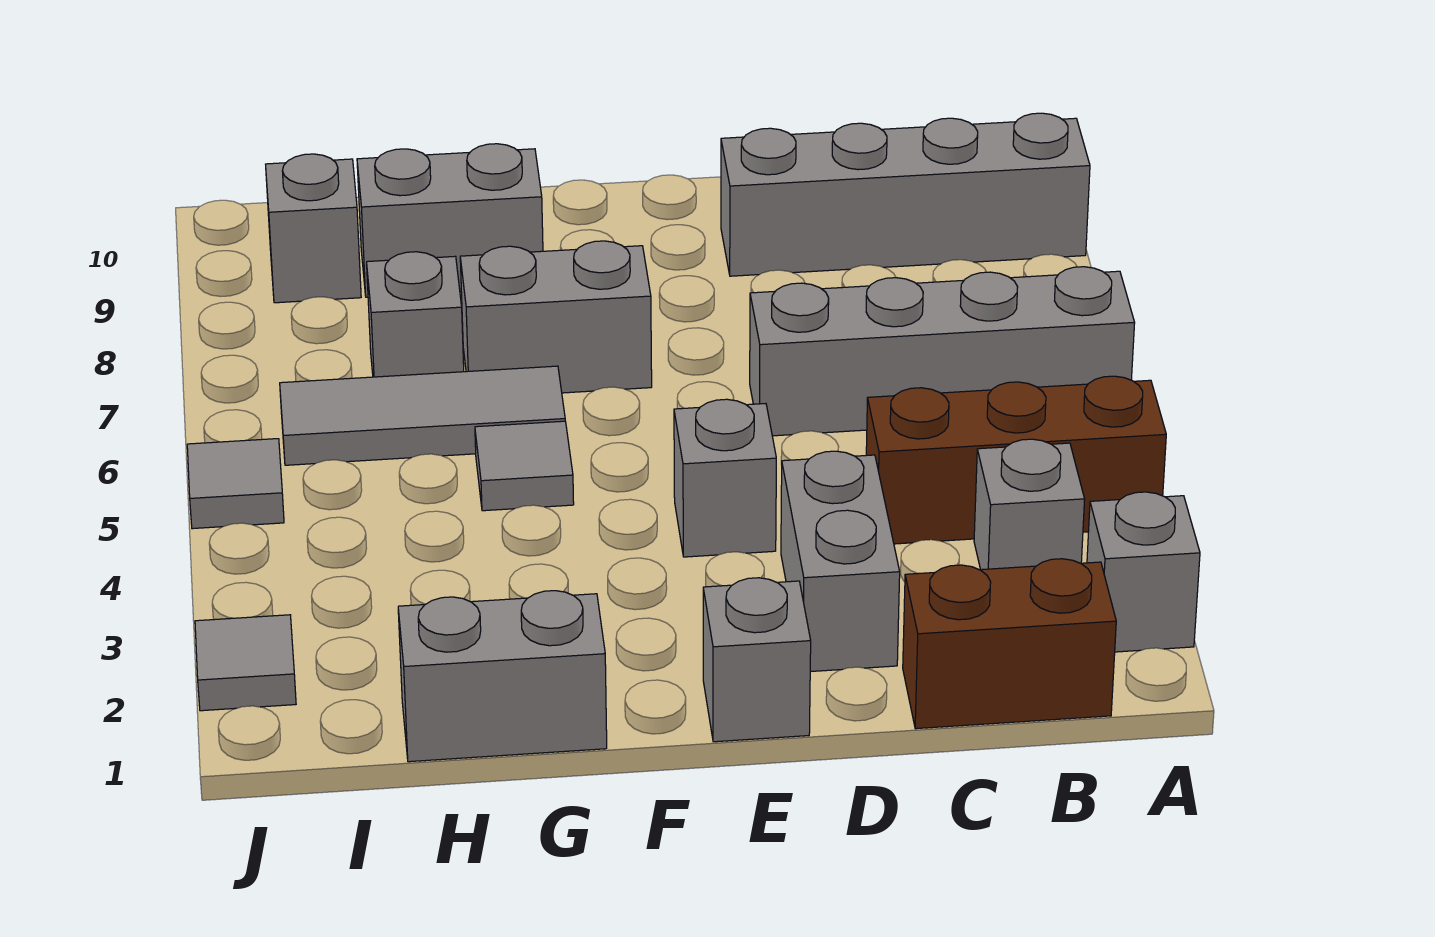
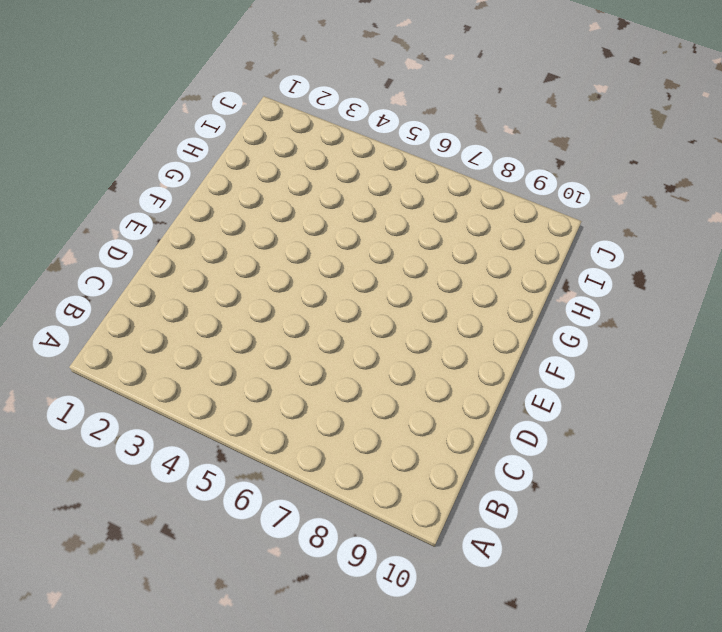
none -> grey 1x1 brick [1087,492,1200,652]
none -> brown 1x3 brick [866,376,1166,544]
none -> grey 1x4 brick [750,267,1135,436]

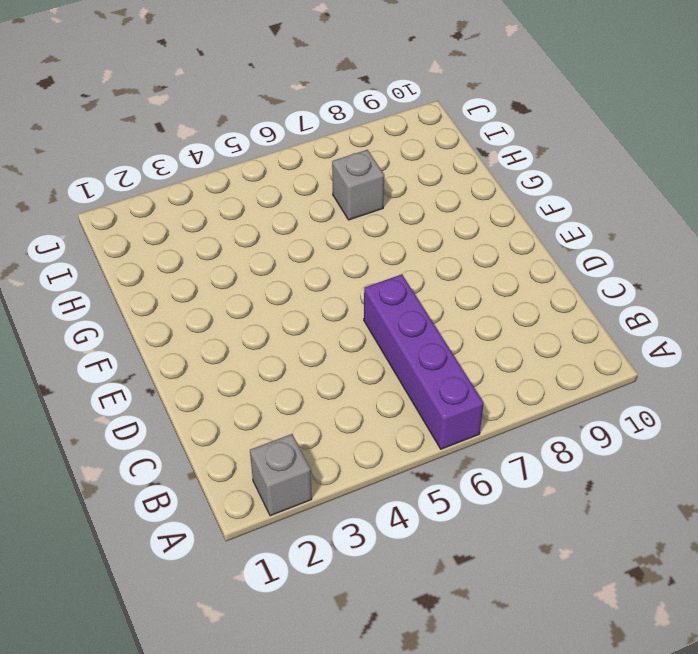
purple 1x4 brick [364,274,484,449] -> grey 1x4 brick [750,267,1135,436]
none -> brown 1x3 brick [866,376,1166,544]
none -> grey 1x4 brick [721,113,1090,276]
none -> brown 1x2 brick [903,559,1116,729]

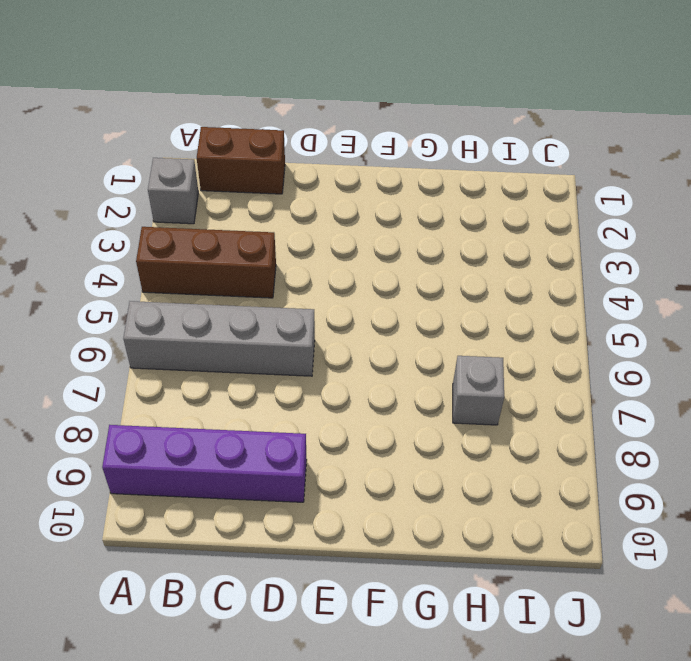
purple 1x4 brick [102,425,307,502] -> grey 1x4 brick [721,113,1090,276]
none -> grey 1x1 brick [974,439,1085,570]
none -> grey 1x2 brick [781,451,900,672]
none -> grey 1x1 brick [703,578,811,742]

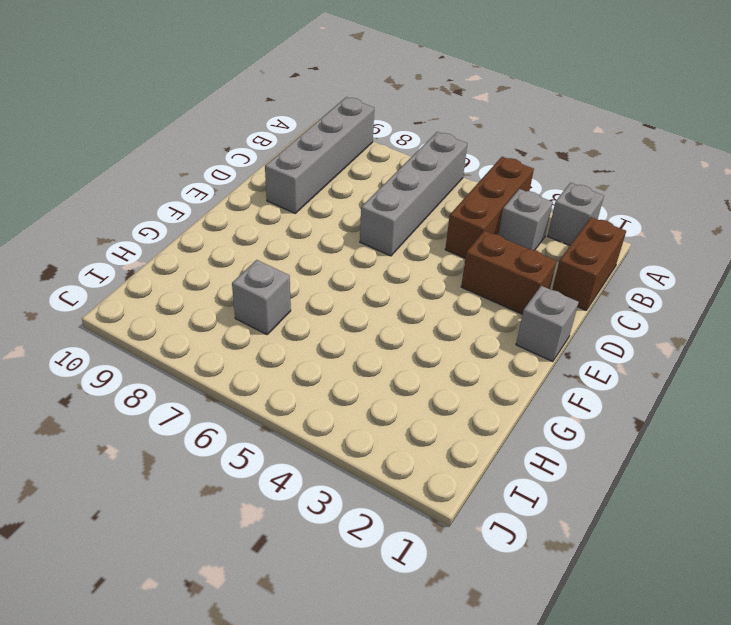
brown 1x2 brick [461,231,556,314] -> grey 1x2 brick [781,451,900,672]
none -> grey 1x1 brick [674,399,776,557]
none -> grey 1x2 brick [460,241,652,393]
none -> grey 1x2 brick [398,591,607,762]

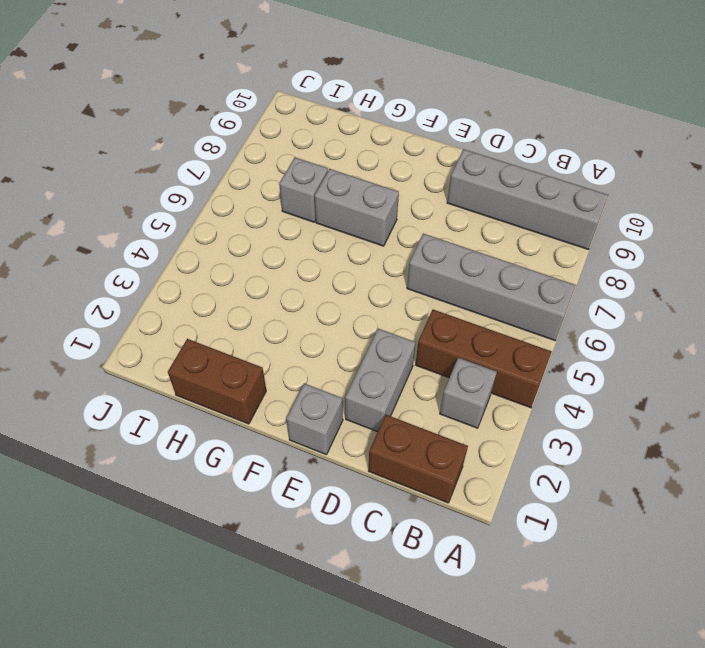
brown 1x2 brick [168,339,266,424] -> grey 1x2 brick [398,591,607,762]
none -> grey 1x1 brick [1087,492,1200,652]
none -> grey 1x1 brick [674,399,776,557]
none -> grey 1x1 tile [475,421,574,511]

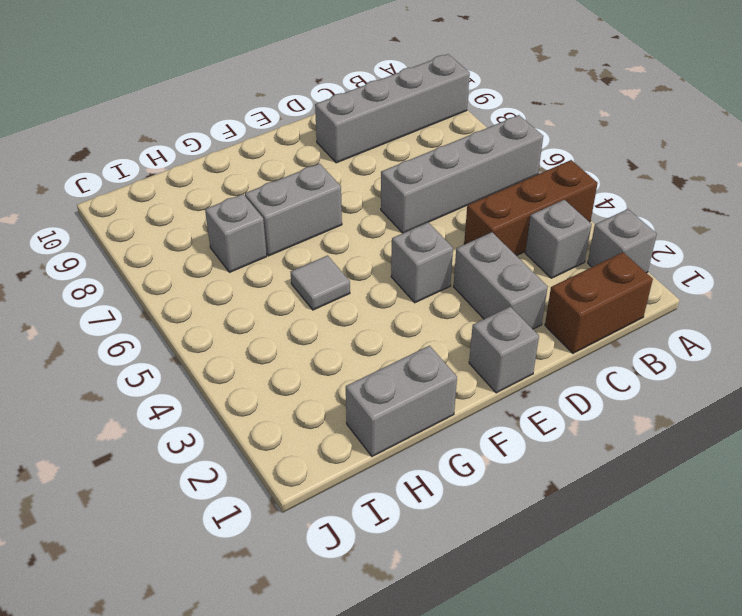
none -> grey 1x3 tile [280,366,565,465]
none -> grey 1x2 brick [357,144,543,297]
none -> grey 1x1 brick [266,154,361,303]

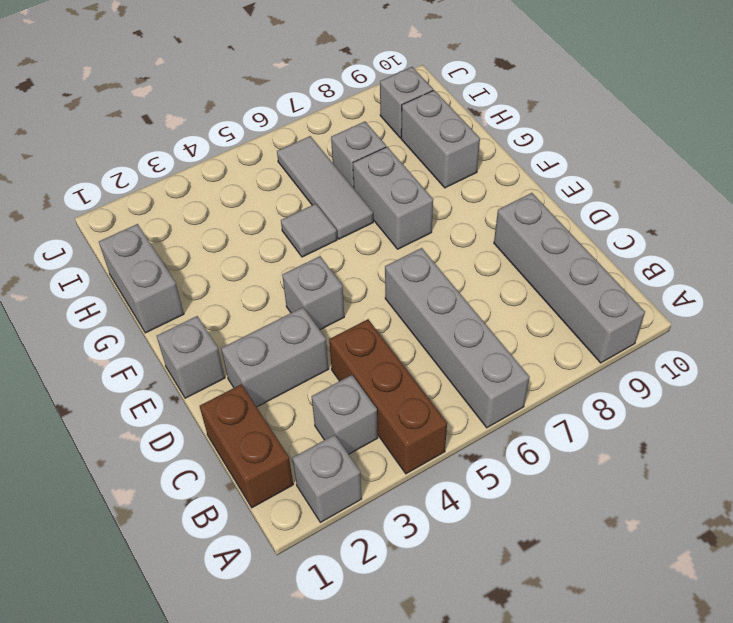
none -> grey 1x1 tile [195,615,296,711]
none -> grey 1x1 tile [187,439,284,529]

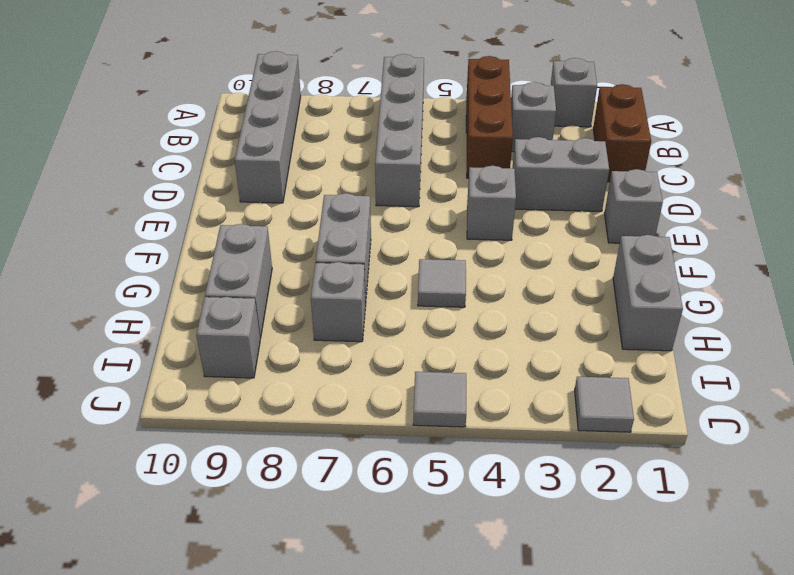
none -> grey 1x3 tile [280,366,565,465]

